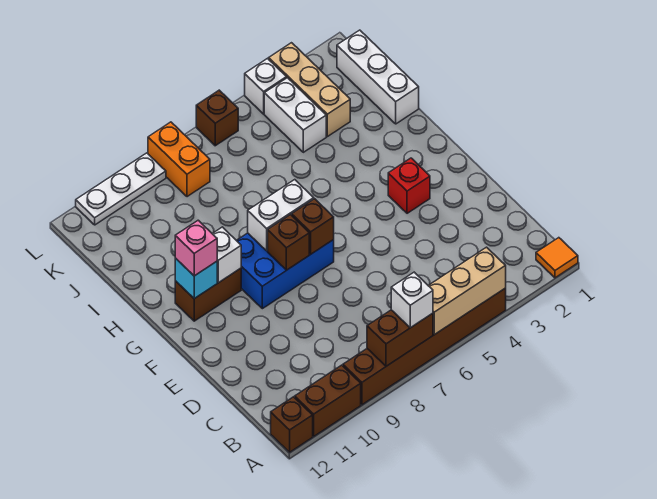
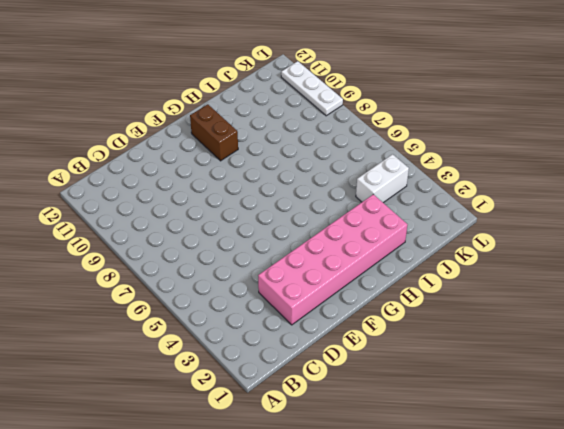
pink 2x6 brick [258,194,407,325] -> red 1x1 brick [388,158,430,213]
none -> orange 1x1 tile [536,238,578,278]
none -> brown 1x6 brick [343,288,506,405]
none -> brown 1x2 brick [295,365,361,436]

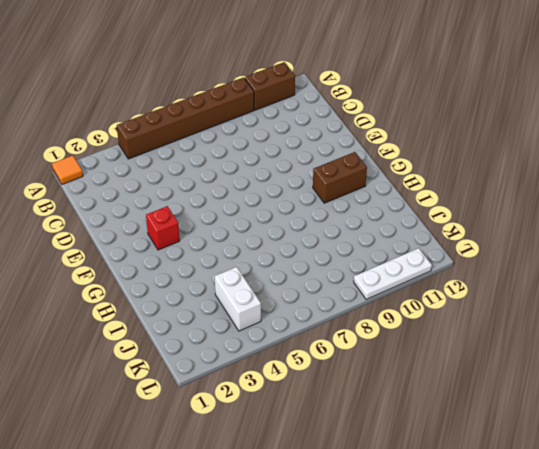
none -> brown 1x1 brick [271,397,313,452]
none -> blue 2x3 brick [236,233,334,309]
none -> white 1x3 brick [337,30,419,124]

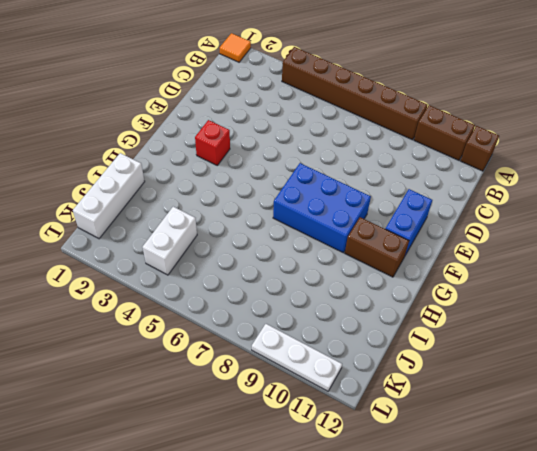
blue 1x2 brick [385,189,432,255] -> none
none -> tan 1x3 brick [269,43,350,137]
none -> orange 1x2 brick [148,122,210,197]
none -> white 1x1 brick [245,59,286,114]

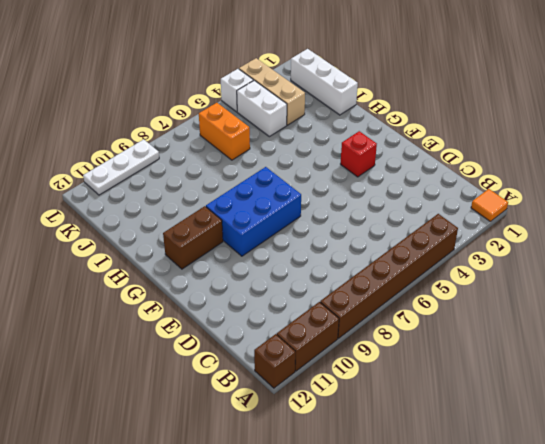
orange 1x2 brick [199,103,250,160] -> orange 1x2 brick moved to [148,122,210,197]
none -> brown 1x1 brick [196,90,238,146]
none -> tan 1x3 brick [428,247,506,335]
none -> brown 1x2 brick [367,310,433,366]

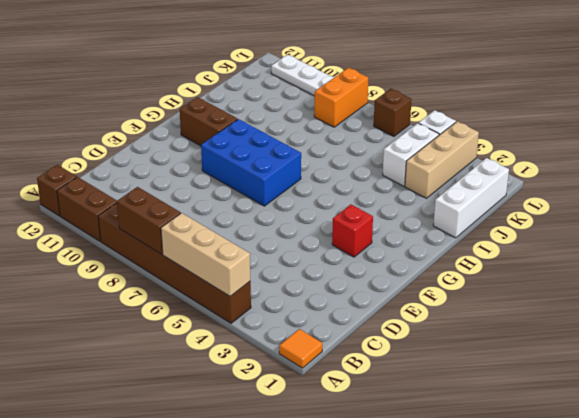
none -> brown 1x1 brick [292,199,334,254]
none -> brown 1x1 brick [268,215,309,270]
none -> white 1x2 brick [248,180,314,251]

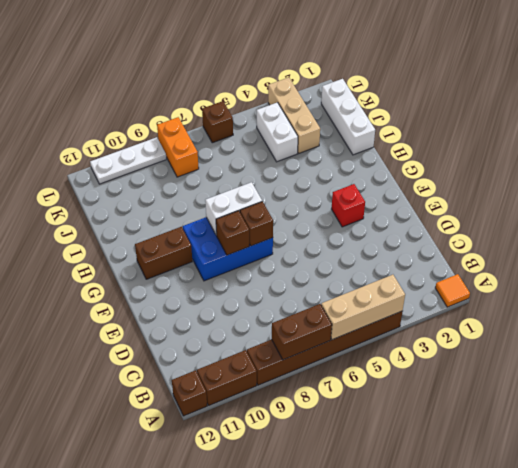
none -> white 1x1 brick [245,59,286,114]
none -> white 1x1 brick [212,227,241,283]
none -> cyan 1x1 brick [175,258,217,299]

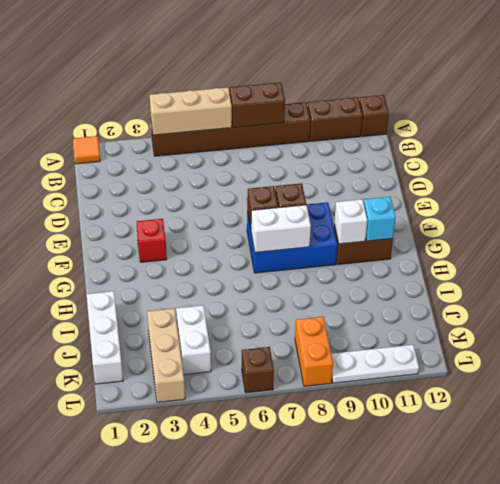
none -> white 1x1 brick [245,59,286,114]
none -> white 1x1 brick [391,272,433,328]
none -> pink 1x1 brick [175,220,217,276]

